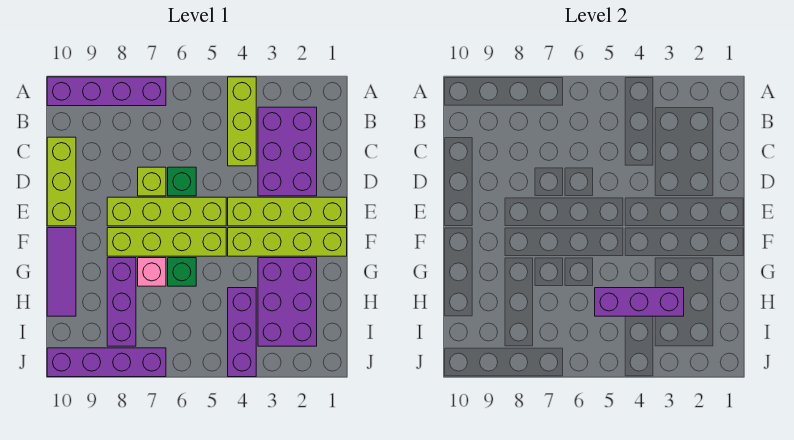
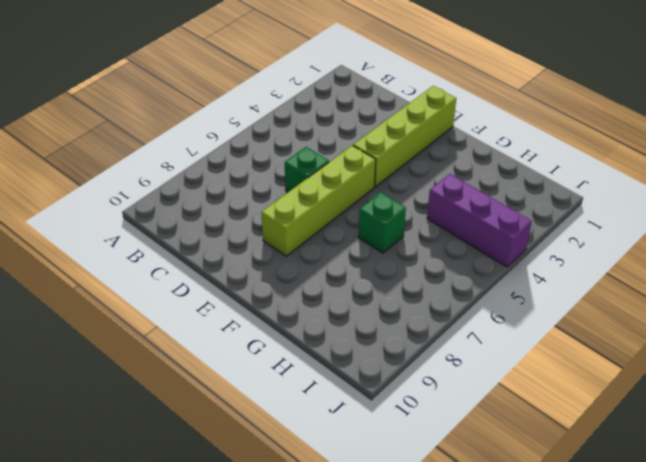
none -> lime 1x3 brick [228,77,256,166]
none -> purple 1x4 brick [47,77,166,106]
none -> purple 2x3 brick [258,107,317,196]

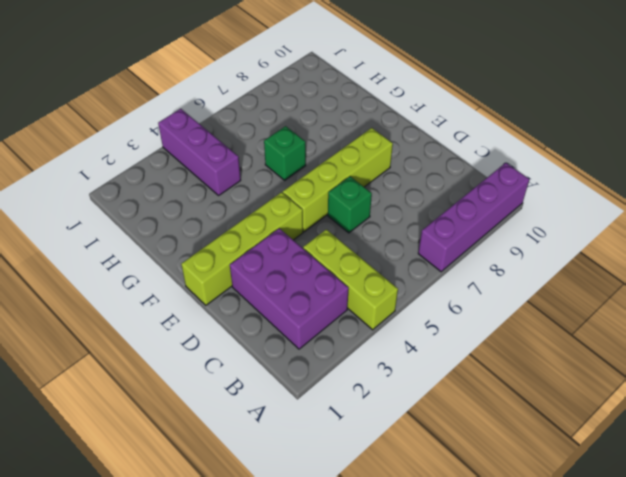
none -> lime 1x3 brick [47,137,76,226]
none -> lime 1x1 brick [138,167,166,196]
none -> lime 1x4 brick [228,228,347,256]

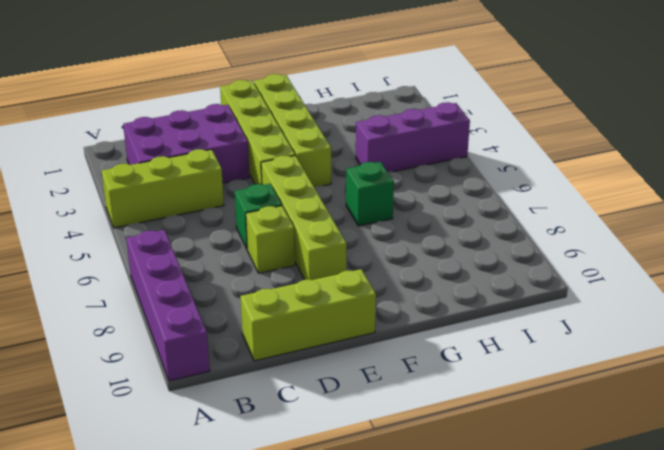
none -> lime 1x4 brick [107,228,226,256]
none -> purple 1x3 tile [47,228,76,316]
none -> purple 2x3 brick [258,258,317,346]

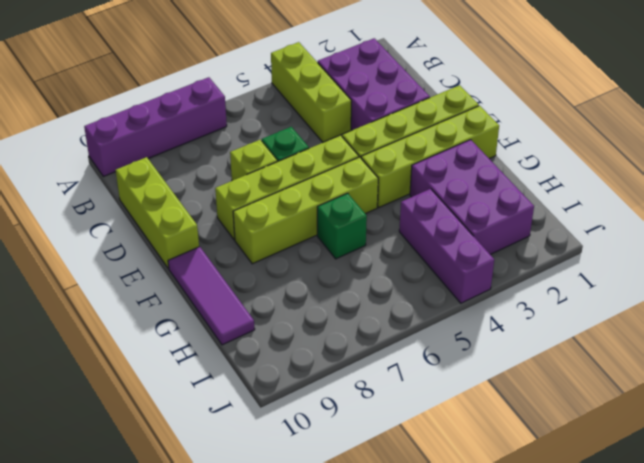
none -> pink 1x1 brick [138,258,166,286]
none -> purple 1x3 brick [107,258,136,346]
none -> purple 1x4 brick [47,348,166,377]

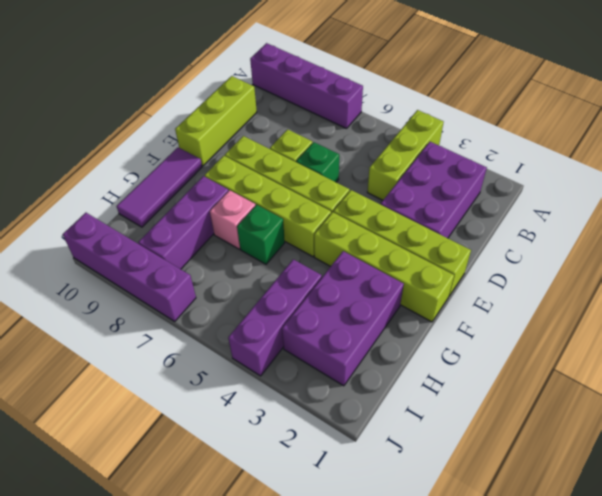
none -> purple 1x3 brick [595,288,684,316]

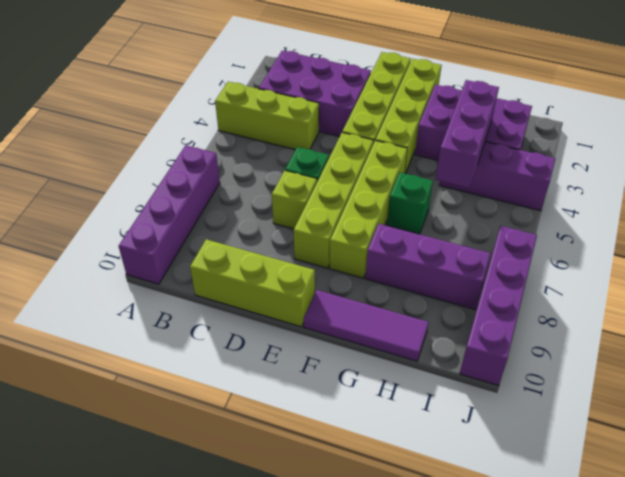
none -> pink 1x1 brick [138,258,166,286]

